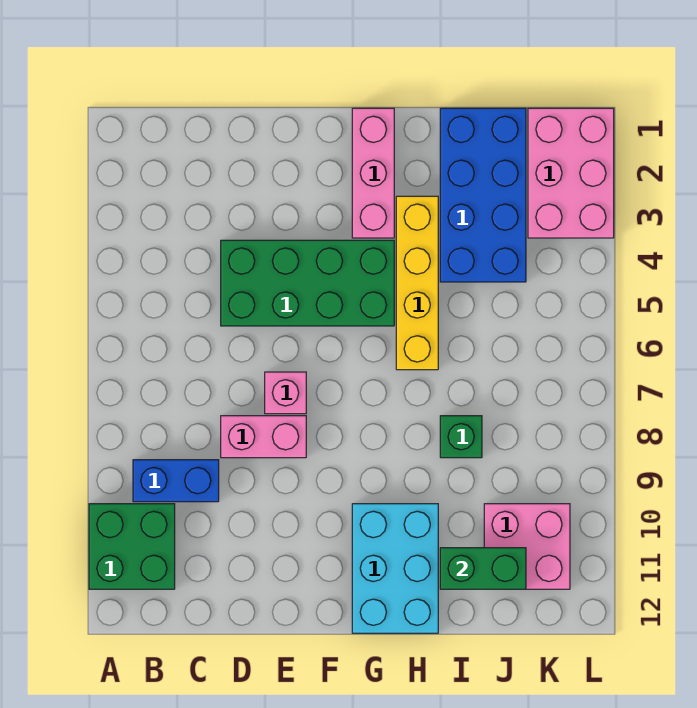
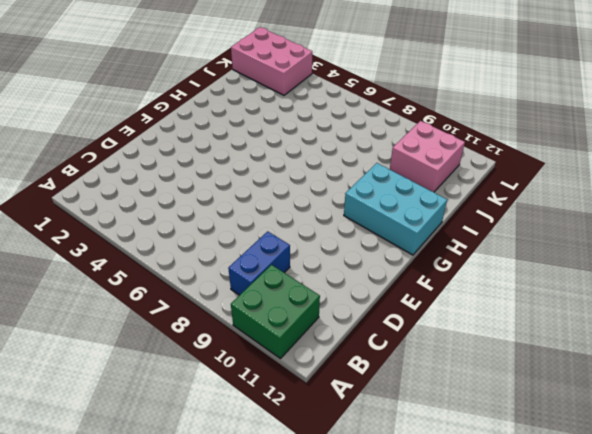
none -> green 2x4 brick [221,240,394,326]
none -> pink 1x2 brick [221,416,306,458]
none -> pink 1x1 brick [265,372,306,414]

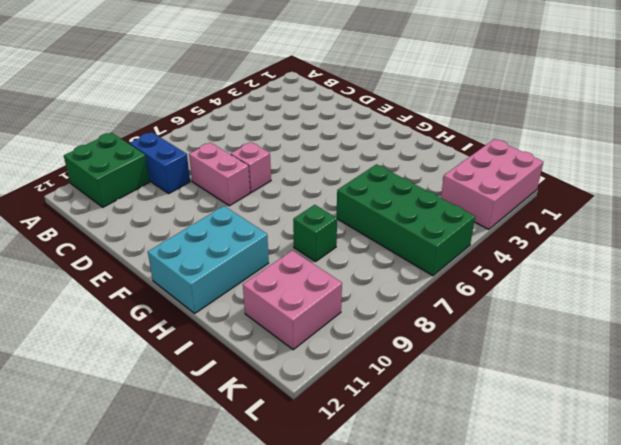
green 2x4 brick [336,164,475,276] -> green 2x4 brick moved to [221,240,394,326]
none -> pink 1x3 brick [352,108,394,238]
none -> yellow 1x4 brick [396,196,438,370]
none -> blue 2x4 brick [440,108,526,282]

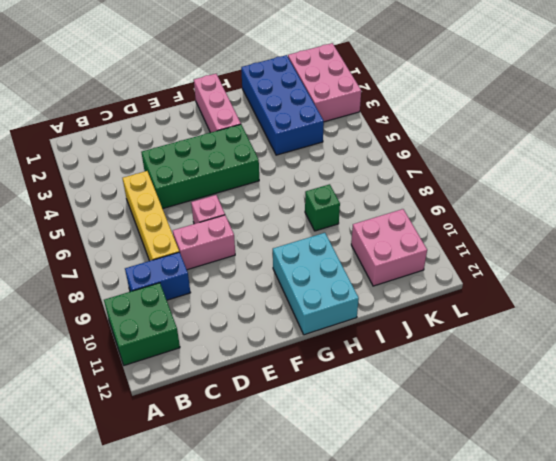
yellow 1x4 brick [123,171,179,261] -> yellow 1x4 brick moved to [396,196,438,370]
none -> green 1x2 brick [440,548,526,589]

